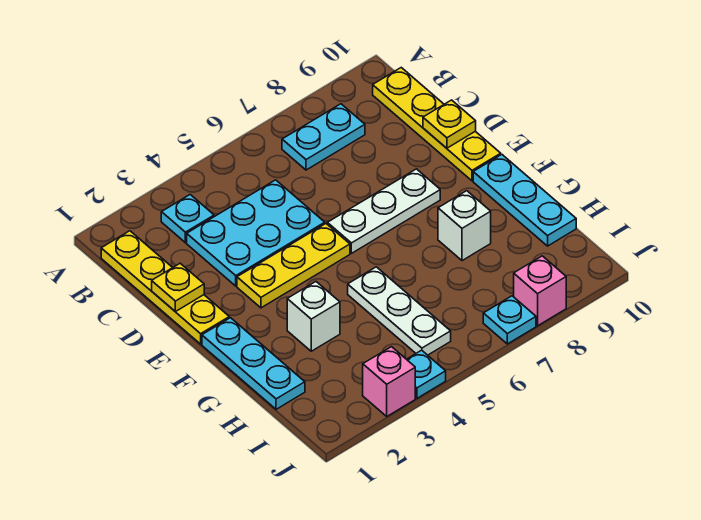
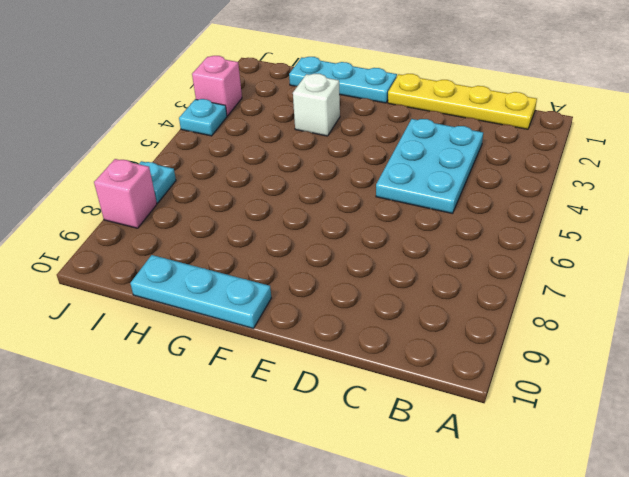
none -> cyan 1x1 plate [161,195,214,243]
none -> cyan 1x2 plate [282,104,365,170]
none -> yellow 1x4 plate [373,68,501,181]

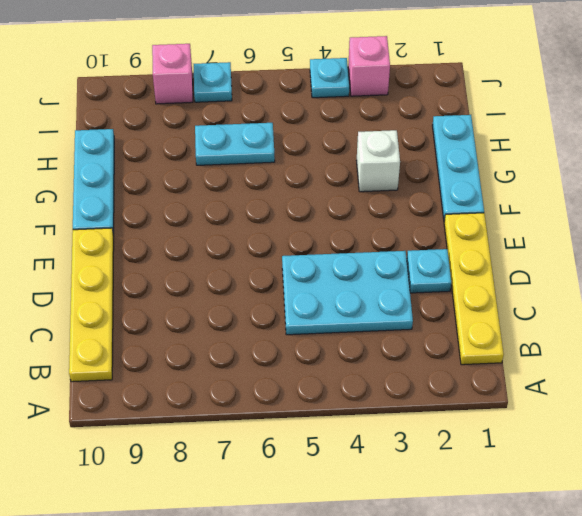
cyan 1x1 plate [407,249,451,293] -> cyan 1x1 plate moved to [161,195,214,243]
cyan 1x2 plate [195,123,275,165] -> cyan 1x2 plate moved to [282,104,365,170]
none -> yellow 1x3 plate [237,224,350,308]
none -> white 1x3 plate [327,169,440,253]
none -> white 1x3 plate [348,267,451,355]

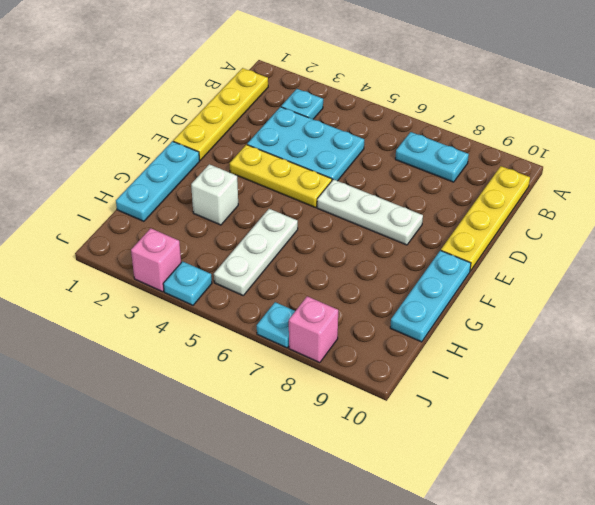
none -> white 1x1 brick [438,191,491,261]
none -> yellow 1x1 plate [152,263,204,312]
none -> yellow 1x1 plate [423,100,476,148]

